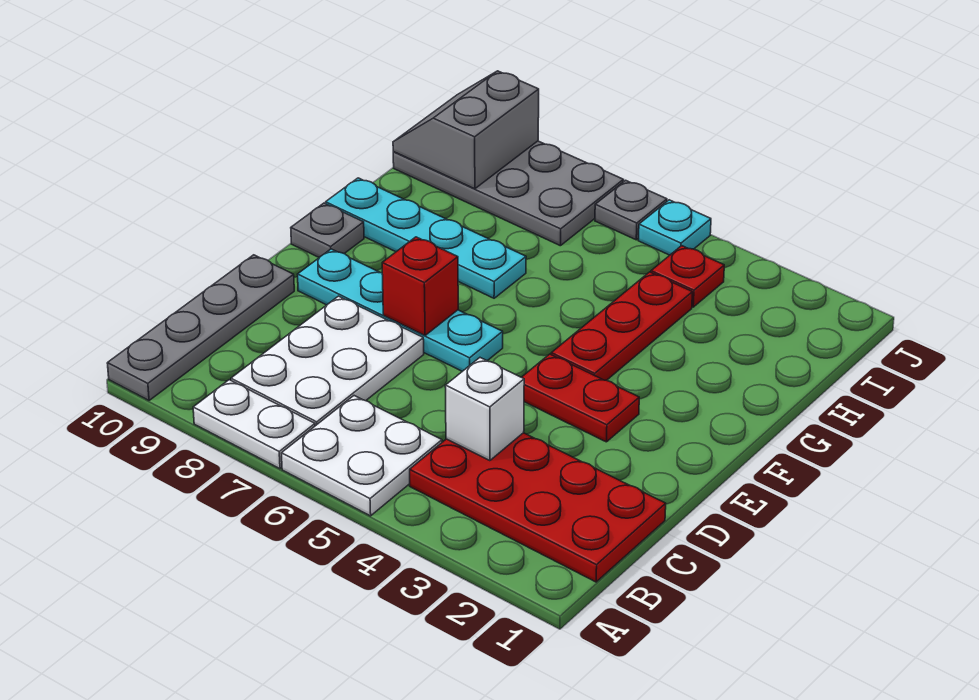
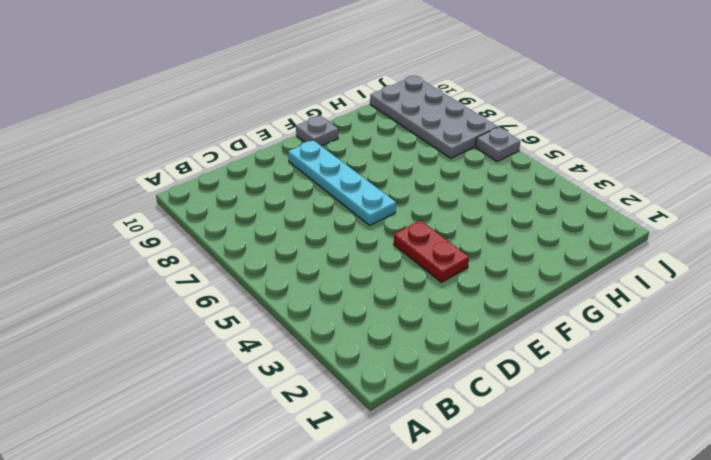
none -> white 2x2 plate [281,396,442,516]
none -> white 1x2 plate [193,380,315,469]
none -> grey 1x4 plate [107,255,294,400]

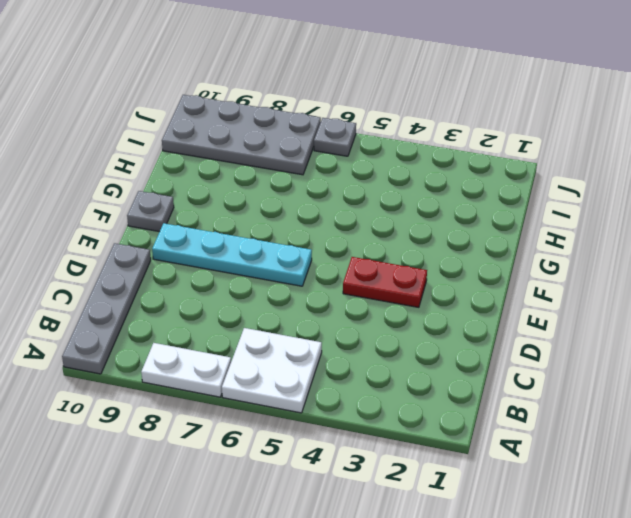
none -> red 2x4 plate [410,433,666,582]
none -> white 2x3 plate [231,296,424,426]
none -> red 1x3 plate [551,272,692,380]

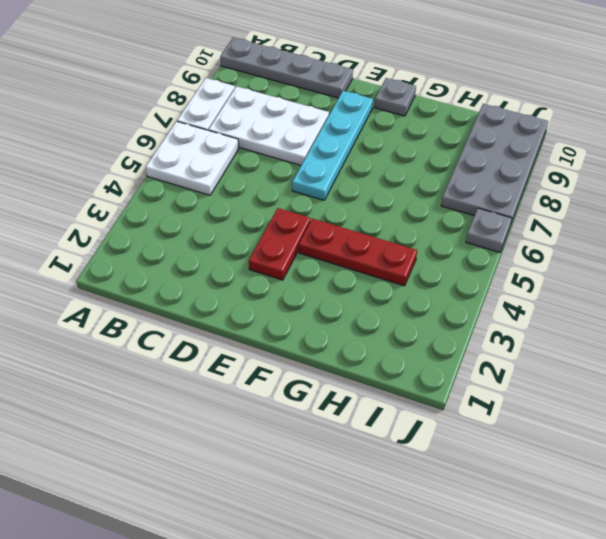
none -> red 2x4 plate [410,433,666,582]
none -> cyan 1x4 plate [326,178,526,298]
none -> red 1x1 plate [651,246,724,307]

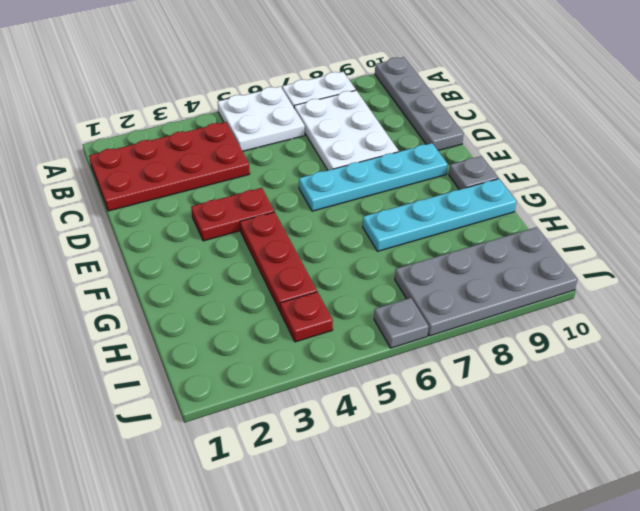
none -> cyan 1x1 plate [638,200,711,255]
none -> white 1x1 brick [445,358,524,461]
none -> red 1x1 brick [382,237,458,335]

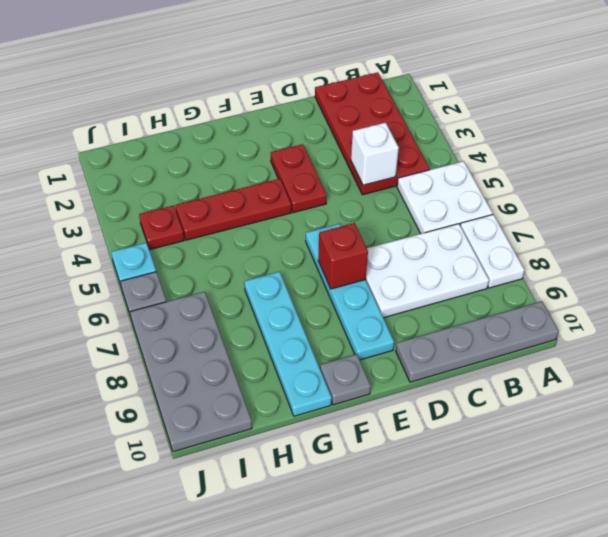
none -> grey 2x2 slope [393,71,539,189]

